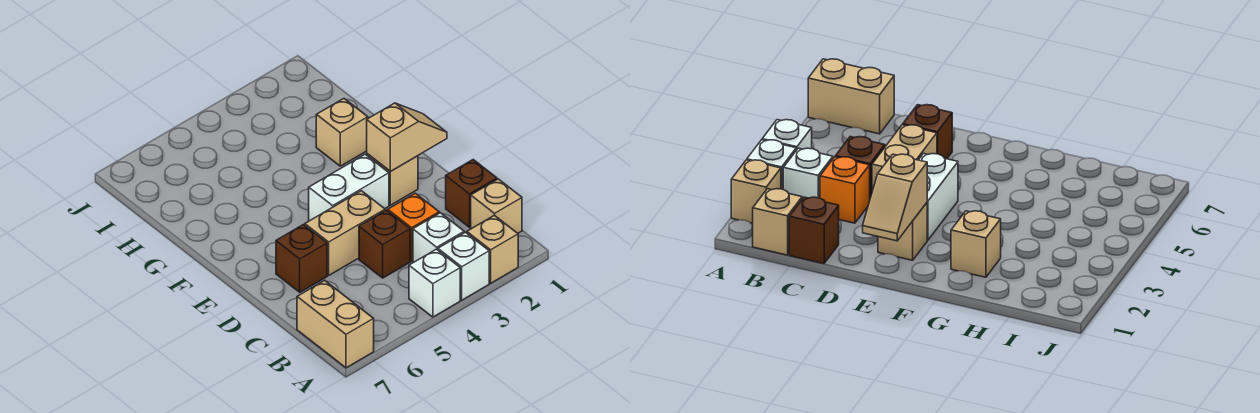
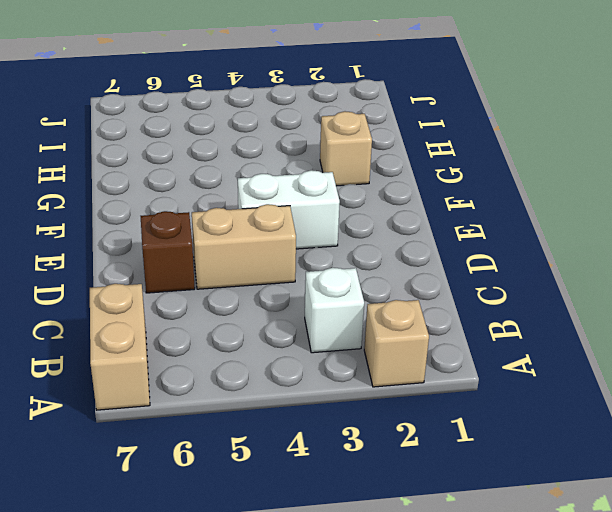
none -> white 1x1 brick [438,232,489,300]
none -> white 1x1 brick [409,249,460,317]
none -> tan 1x1 brick [471,179,522,233]

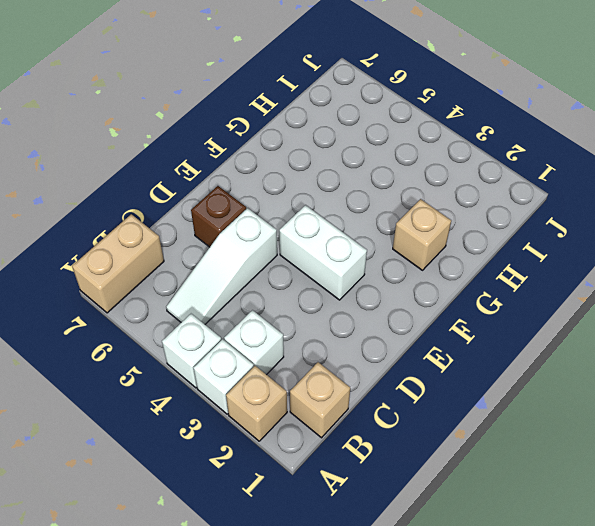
white 1x3 slope [166,208,277,324] -> tan 1x2 brick [305,191,385,275]
none -> brown 1x1 brick [446,160,497,227]
none -> orange 1x1 brick [388,193,439,261]
none -> brown 1x1 brick [359,210,410,278]

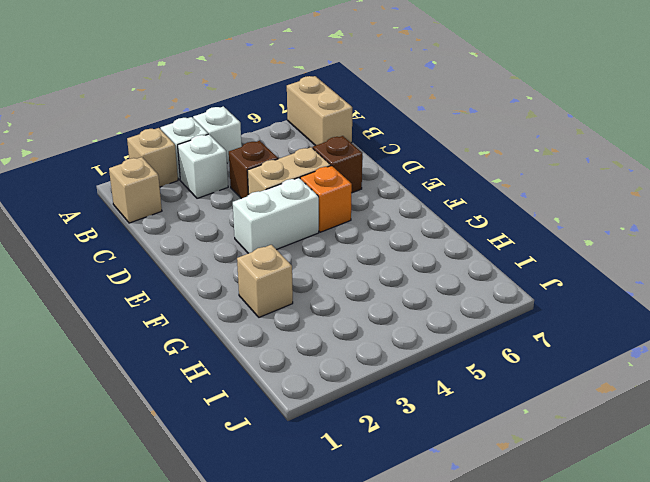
orange 1x1 brick [300,166,352,232] -> orange 1x1 brick moved to [388,193,439,261]
none -> brown 1x1 brick [446,160,497,227]
none -> tan 1x1 brick [367,154,418,205]
none -> tan 1x2 slope [367,103,447,172]

